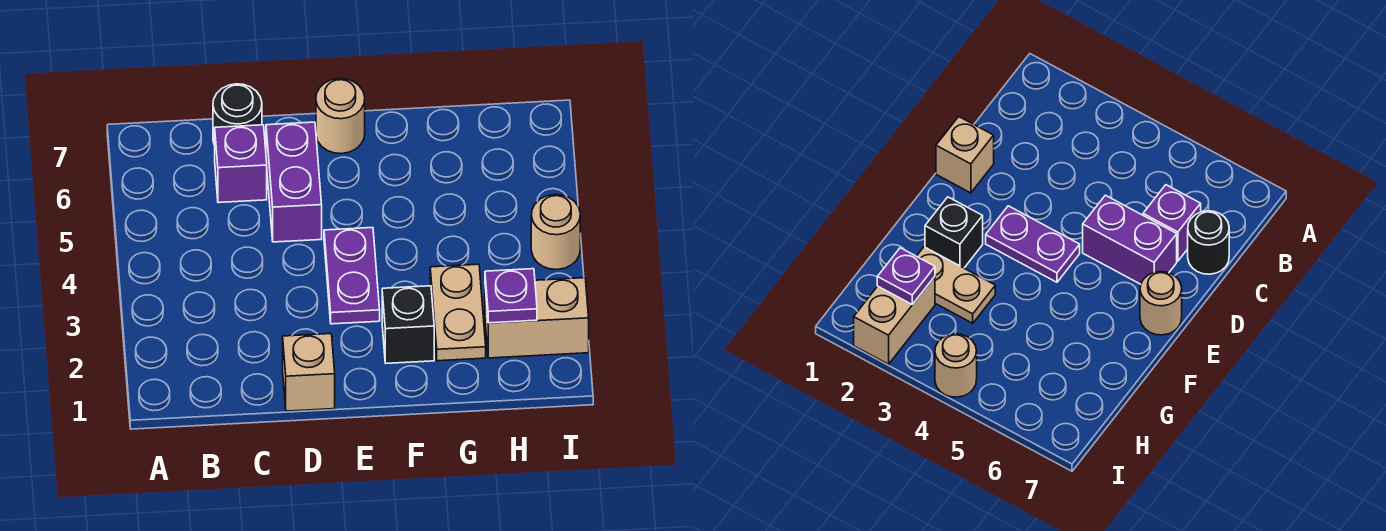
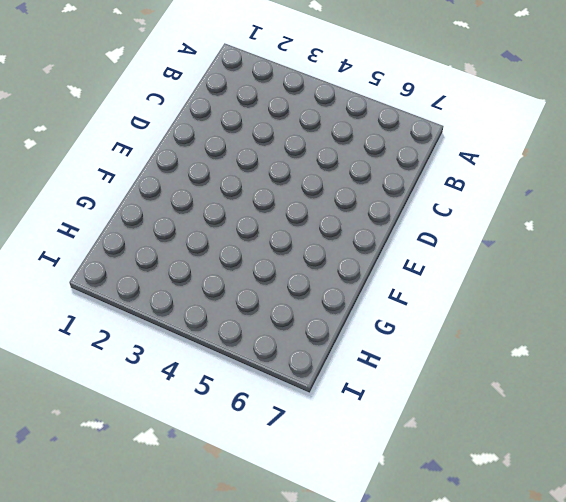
none -> purple 1x1 brick [215,125,267,203]
none -> black 1x1 round brick [213,84,262,145]

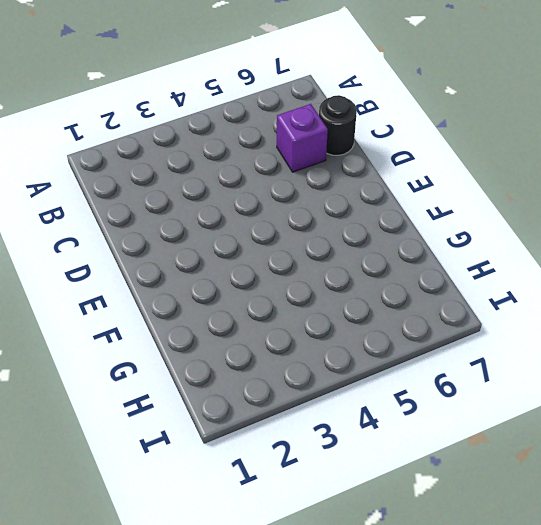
none -> tan 1x1 brick [283,334,335,411]
none -> purple 1x2 brick [266,122,322,242]

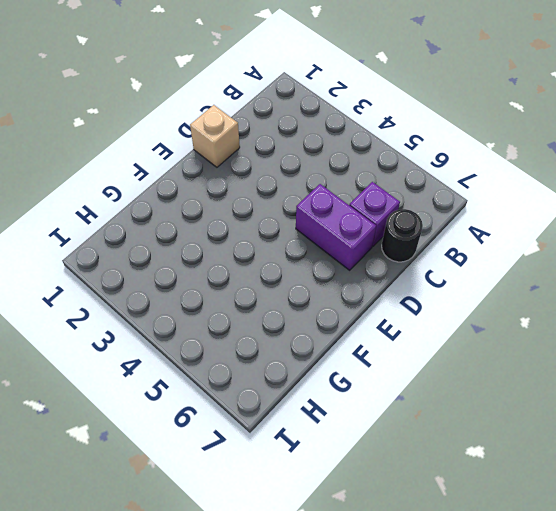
none -> purple 1x2 plate [324,228,380,324]
none -> tan 1x1 round brick [316,79,365,154]

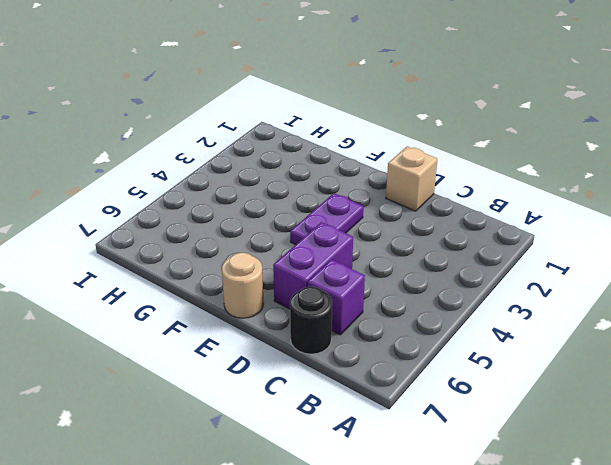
none -> black 1x1 brick [382,286,434,363]
none -> tan 1x2 plate [430,264,486,361]

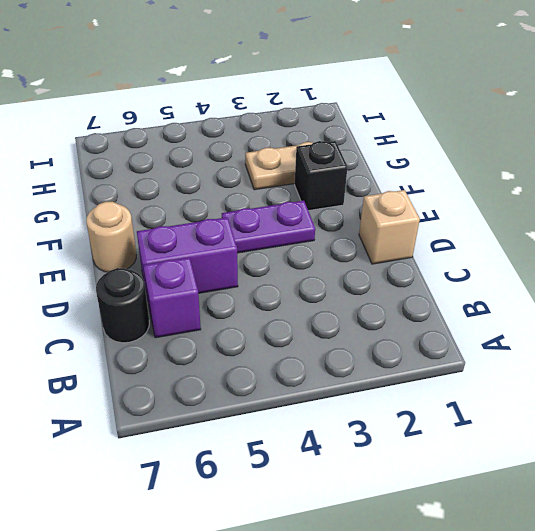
none -> tan 1x2 brick [485,278,589,358]
none -> tan 1x1 round brick [531,194,580,270]

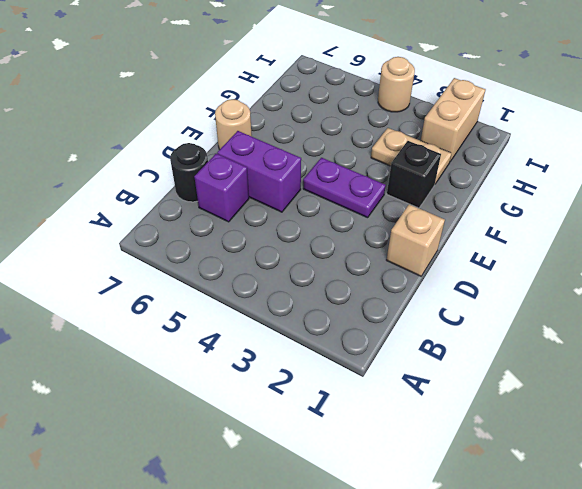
none -> purple 1x1 plate [485,269,537,323]

